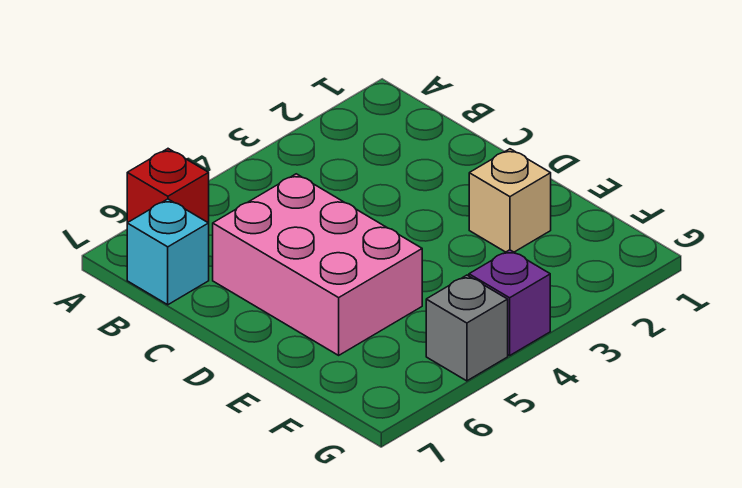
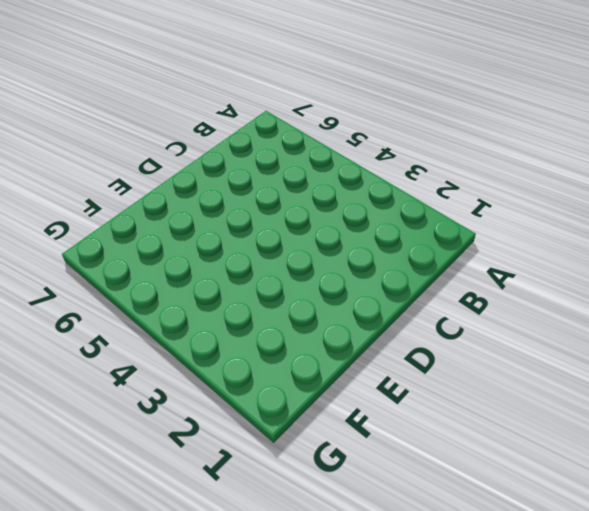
none -> red 1x1 brick [127,149,209,223]
none -> cyan 1x1 brick [127,199,209,305]

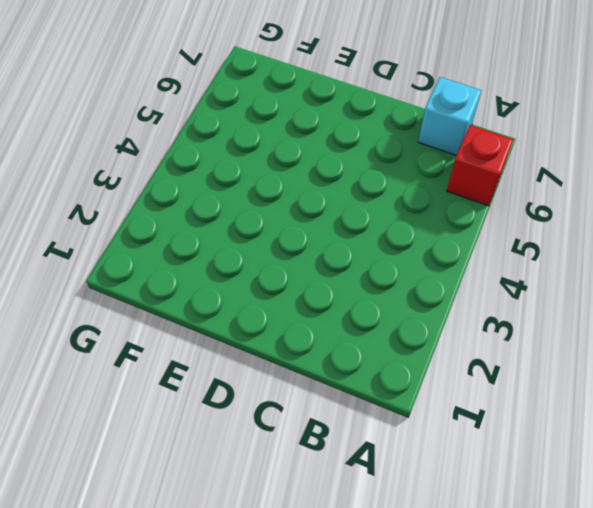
none -> pink 2x3 brick [213,174,422,355]
none -> tan 1x1 brick [469,149,551,252]

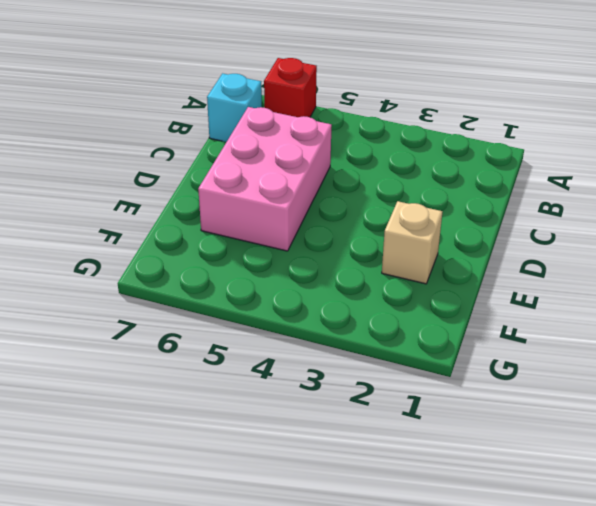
none -> purple 1x1 brick [469,250,550,356]
none -> grey 1x1 brick [426,275,508,381]

